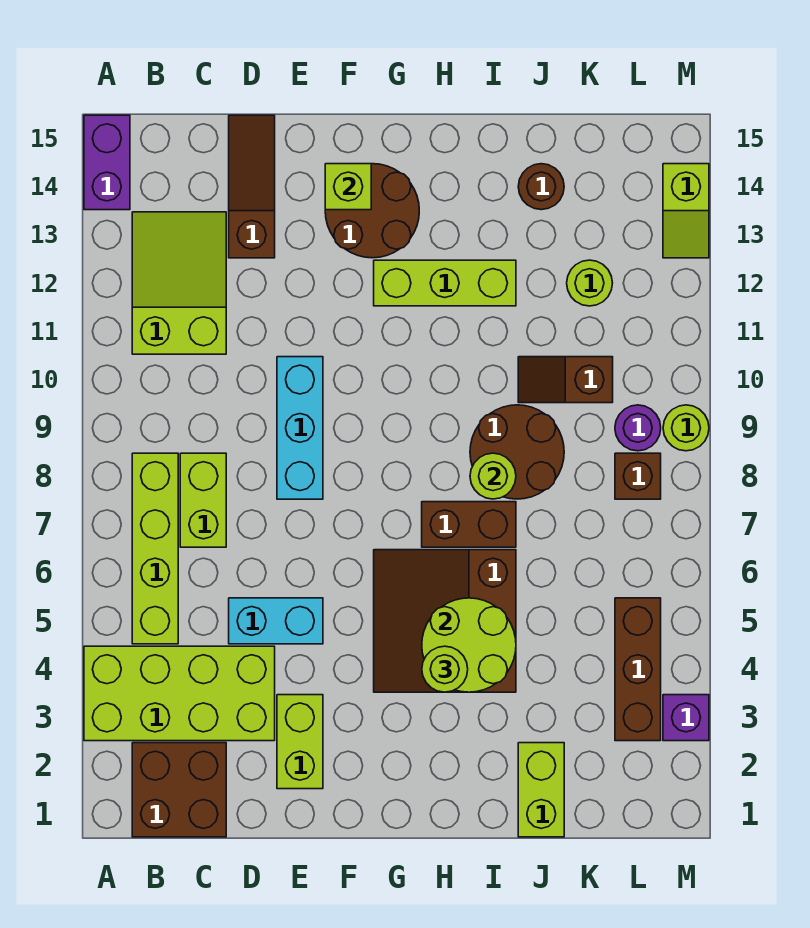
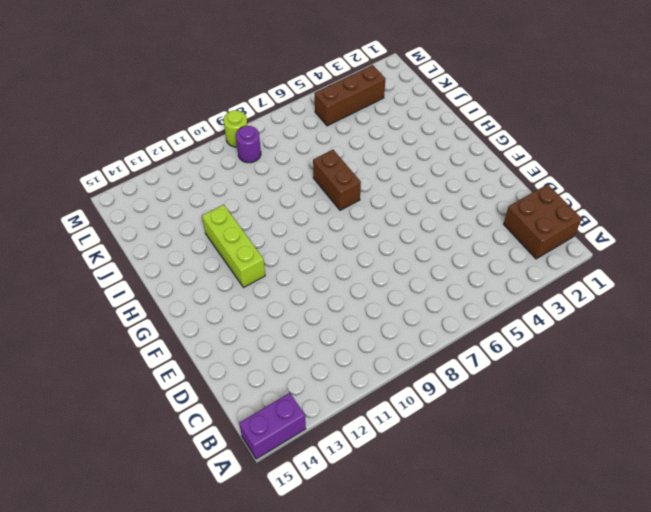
none -> lime 2x4 brick [84,646,275,741]
none -> lime 1x4 brick [132,453,178,644]
none -> lime 2x3 slope [132,212,226,354]

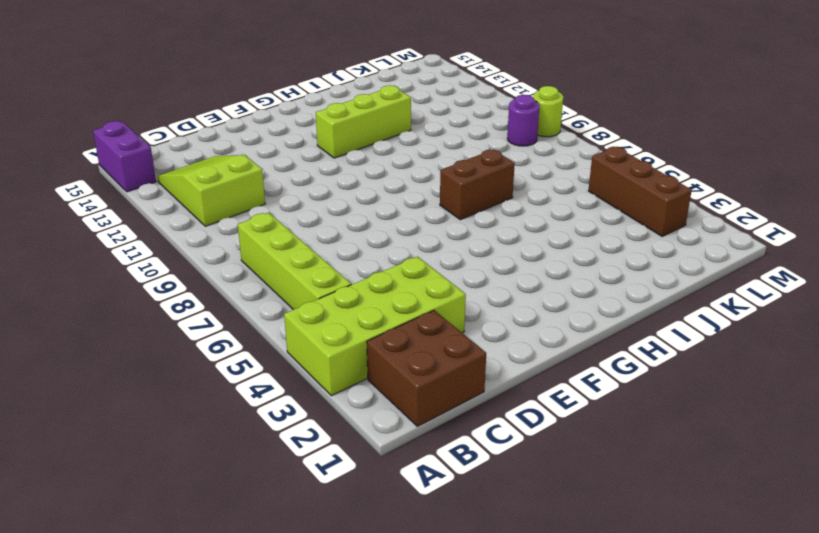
none -> lime 1x2 brick [180,453,226,547]
none -> cyan 1x2 brick [229,598,323,644]
none -> brown 1x3 slope [229,115,275,258]

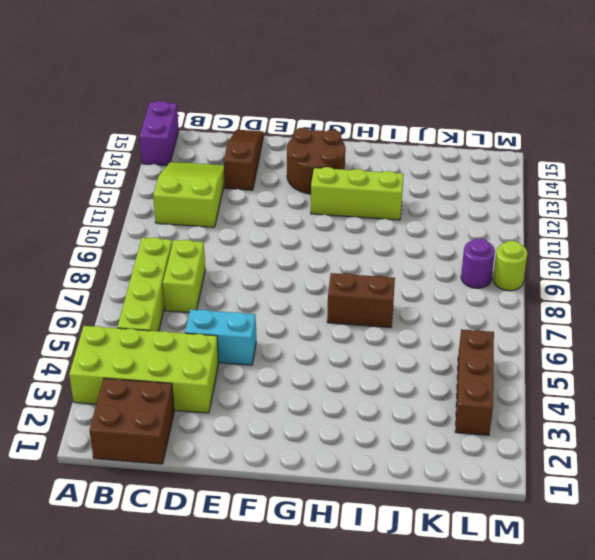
none -> lime 1x2 brick [277,695,323,789]
none -> cyan 1x3 brick [277,357,323,499]
none -> brown 3x3 slope [374,550,516,692]

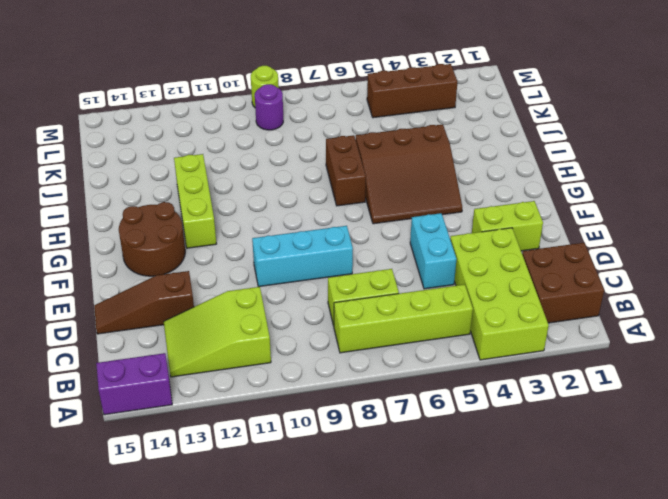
none -> brown 2x2 round brick [470,405,564,499]
none -> lime 1x2 brick [518,743,564,837]
none -> brown 1x2 slope [518,357,613,403]

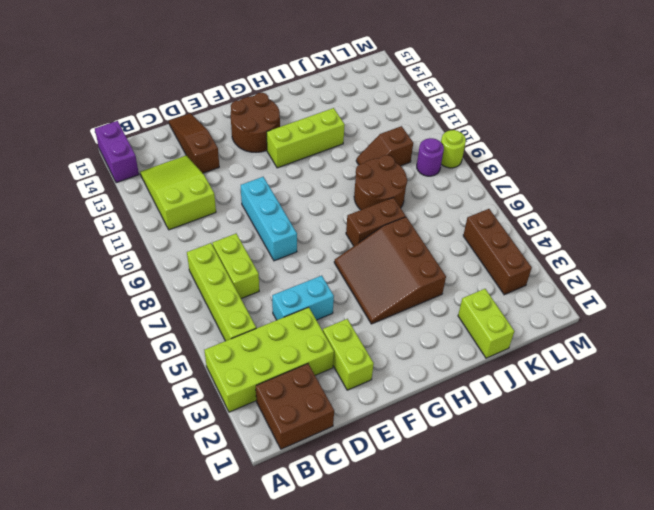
none -> brown 1x1 round brick [518,164,564,210]
none -> lime 1x1 round brick [567,260,612,306]
none -> brown 1x1 brick [615,453,661,499]

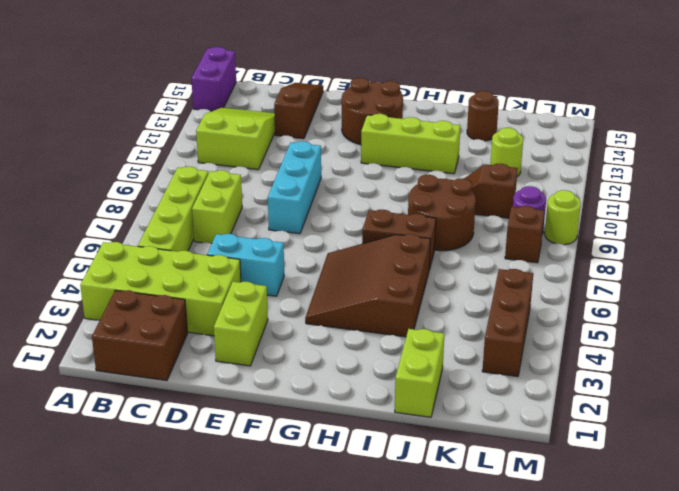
none -> purple 1x1 brick [663,695,709,741]
none -> lime 1x2 slope [663,164,709,258]
none -> lime 1x1 brick [325,164,371,210]

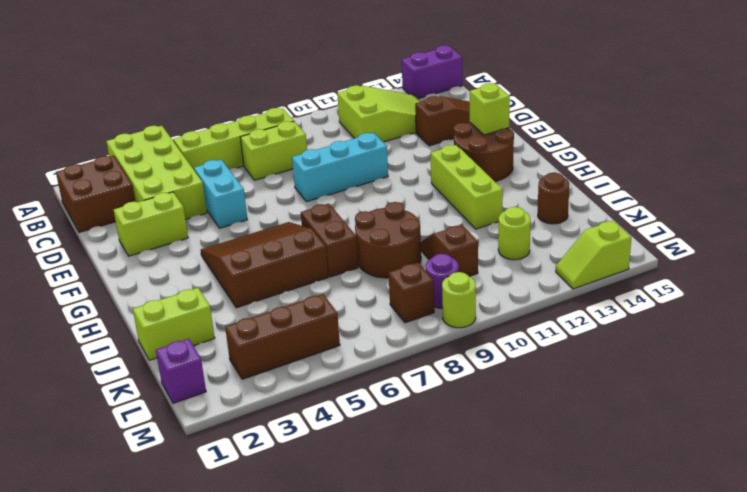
purple 1x1 brick [156,339,206,403] -> purple 1x1 brick moved to [663,695,709,741]
none -> lime 2x2 round brick [422,598,516,692]
none -> lime 1x1 round brick [470,453,516,499]
none -> lime 1x1 round brick [422,646,468,692]

